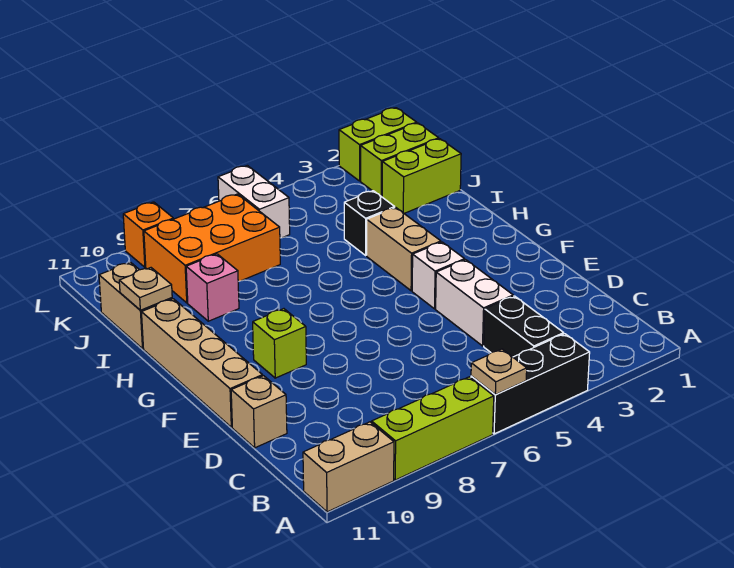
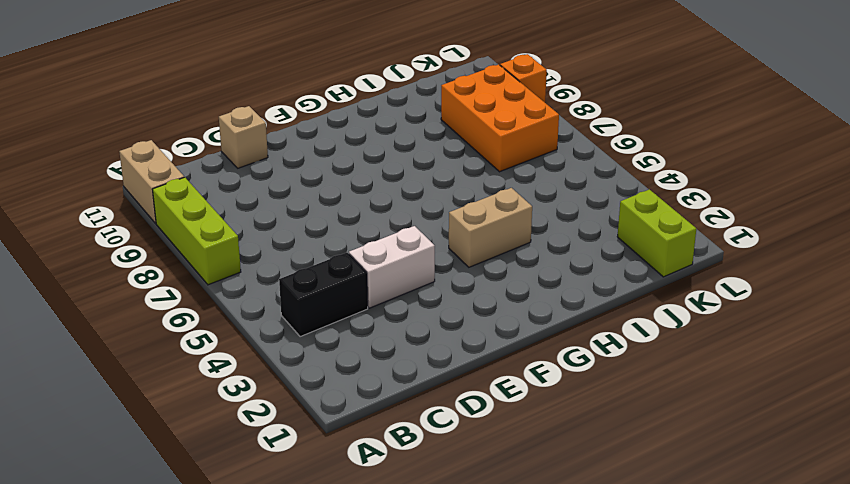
none -> black 1x3 brick [471,334,590,434]
none -> tan 1x4 brick [142,299,263,427]
none -> white 1x1 brick [412,242,465,309]

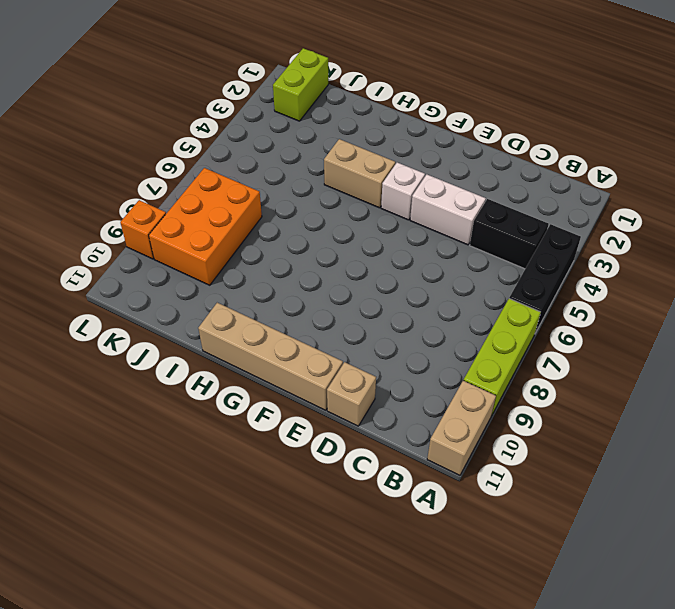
none -> lime 1x1 brick [253,309,306,378]
none -> black 1x1 brick [344,191,395,255]
none -> pink 1x1 brick [186,254,239,321]

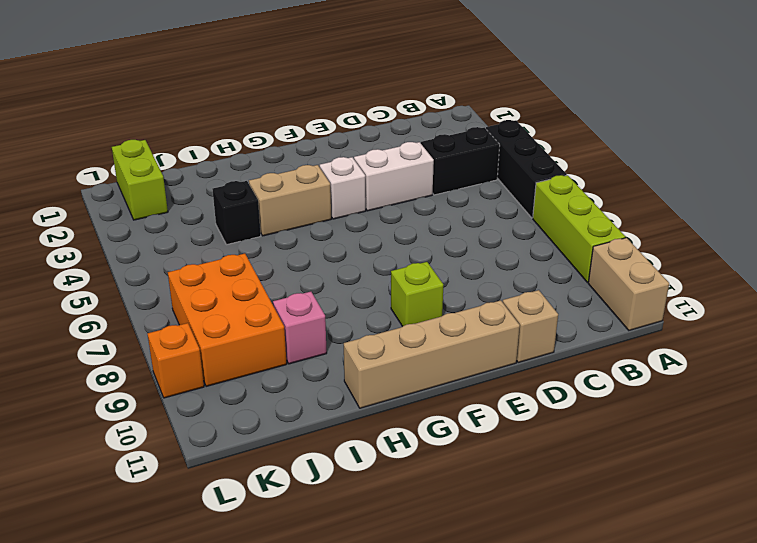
none -> tan 1x2 brick [99,262,172,349]
none -> lime 1x2 brick [382,139,461,213]
none -> white 1x2 brick [218,165,290,238]

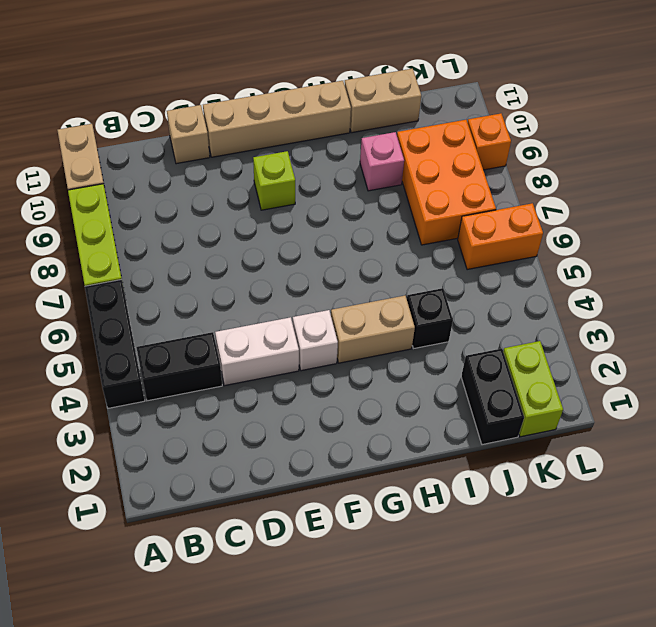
black 1x2 brick [461,348,524,445] -> lime 1x2 brick [382,139,461,213]
orange 1x2 brick [458,203,543,270] -> white 1x2 brick [218,165,290,238]
none -> lime 1x2 brick [339,108,417,181]
none -> tan 1x1 plate [471,349,527,395]
none -> tan 1x1 plate [119,268,172,310]

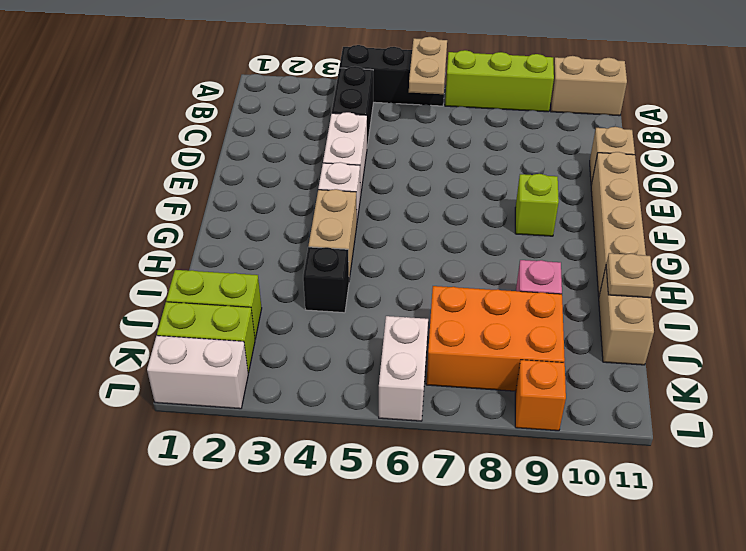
tan 1x2 plate [409,37,447,94] -> tan 1x1 plate [471,349,527,395]
white 1x2 brick [147,336,248,409] -> lime 1x2 brick [339,108,417,181]

